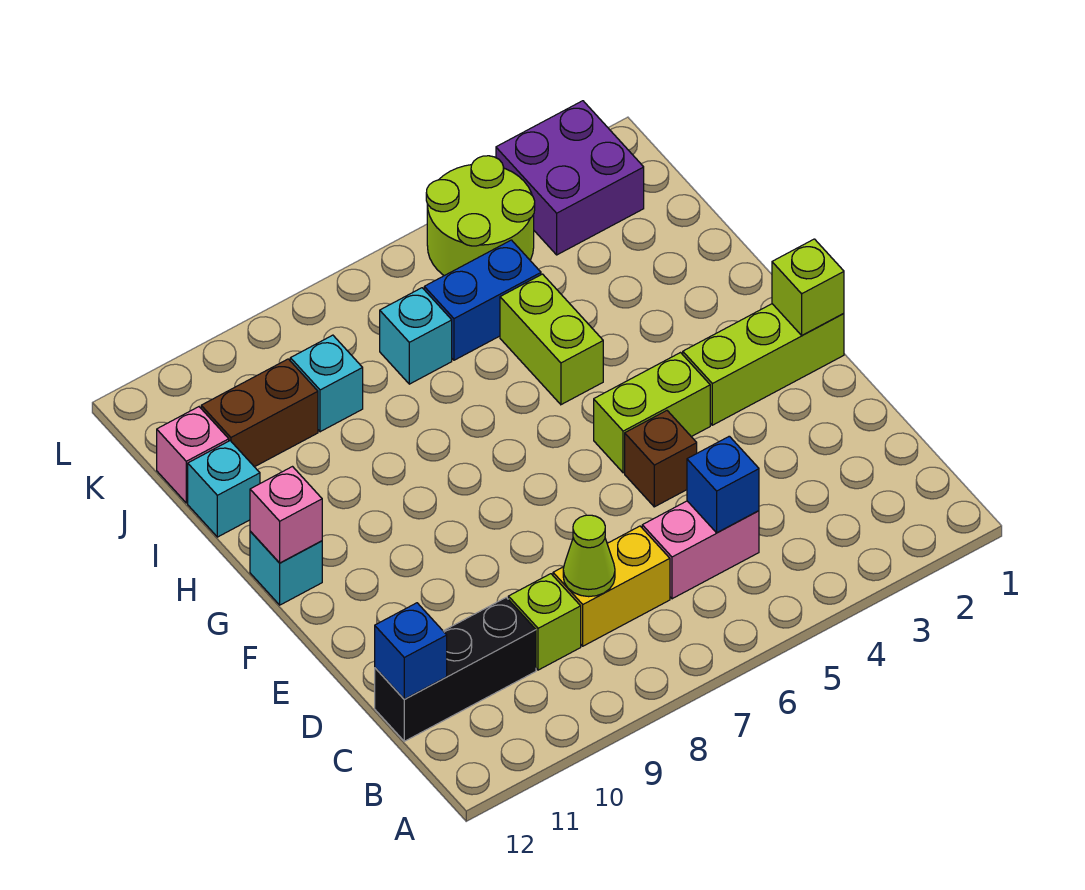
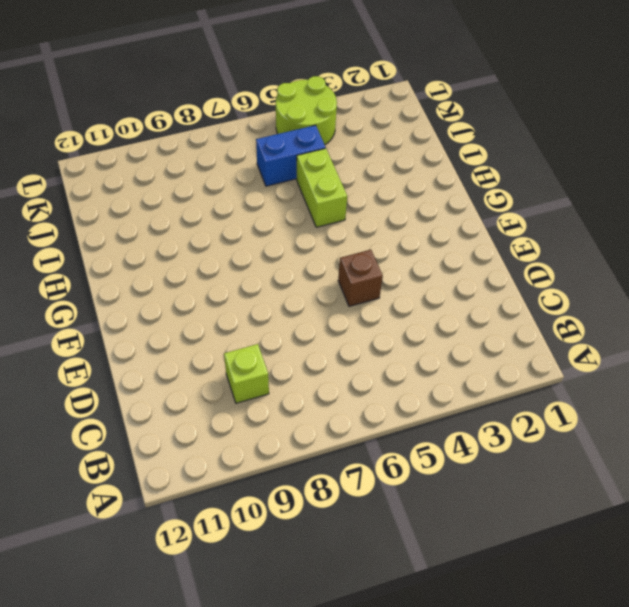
none -> pink 1x2 brick [642,501,759,599]
none -> yellow 1x2 brick [553,526,670,646]
none -> black 1x3 brick [375,597,536,741]

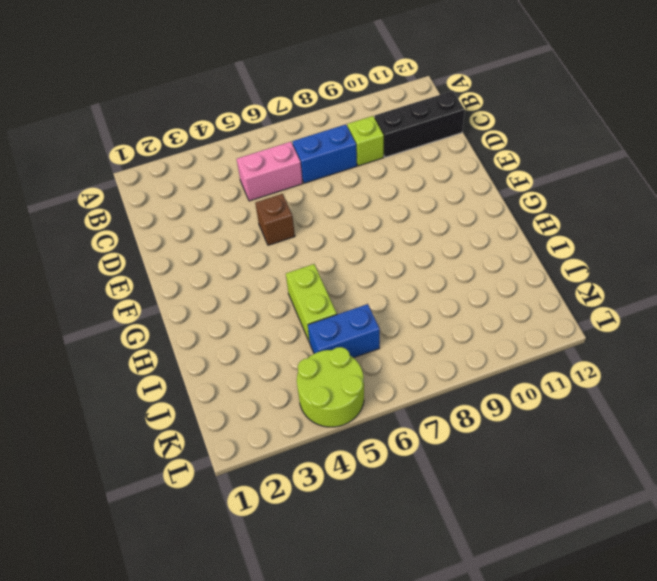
blue 1x2 brick [292,124,357,183] -> yellow 1x2 brick [553,526,670,646]
none -> lime 1x3 brick [683,304,844,425]
none -> lime 1x2 brick [594,353,710,473]
none -> cyan 1x1 brick [250,531,322,605]

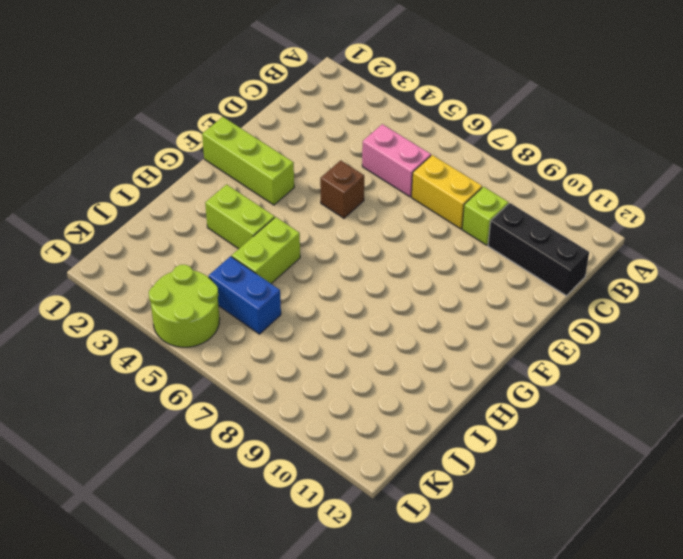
lime 1x2 brick [205,184,275,249] -> lime 1x2 brick moved to [594,353,710,473]
none -> cyan 1x1 brick [250,531,322,605]
none -> cyan 1x1 brick [188,441,260,537]
none -> cyan 1x1 brick [380,288,452,384]

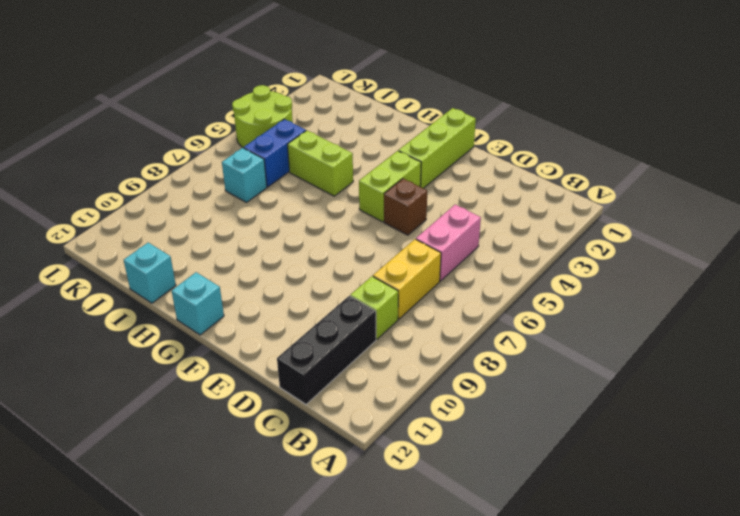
none -> cyan 1x1 brick [290,335,363,432]
none -> brown 1x2 brick [201,359,318,467]
none -> pink 1x1 brick [157,407,229,503]

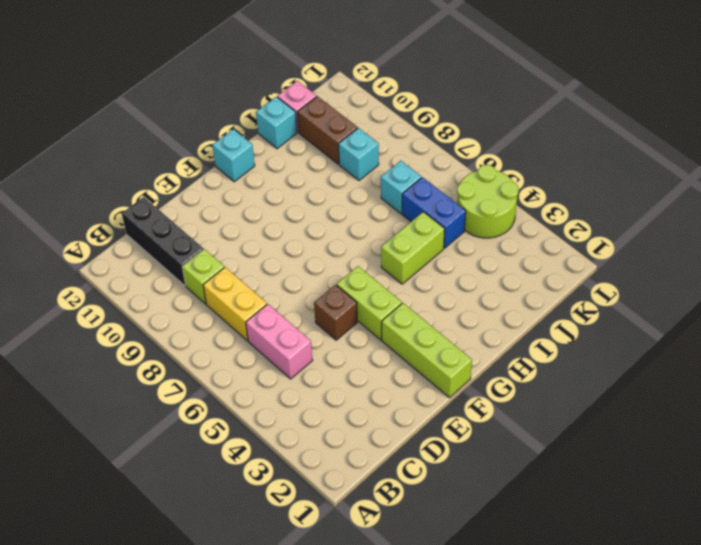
none -> purple 2x2 brick [496,101,644,255]
none -> blue 1x1 brick [687,436,759,533]
none -> lime 1x1 cone [563,515,615,597]

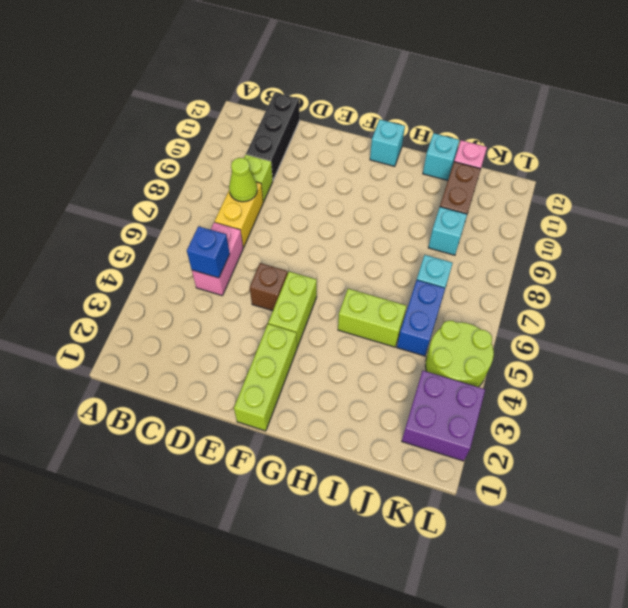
none -> blue 1x1 brick [375,603,447,699]
none -> lime 1x1 brick [772,239,844,335]
none -> pink 1x1 brick [250,467,322,563]

